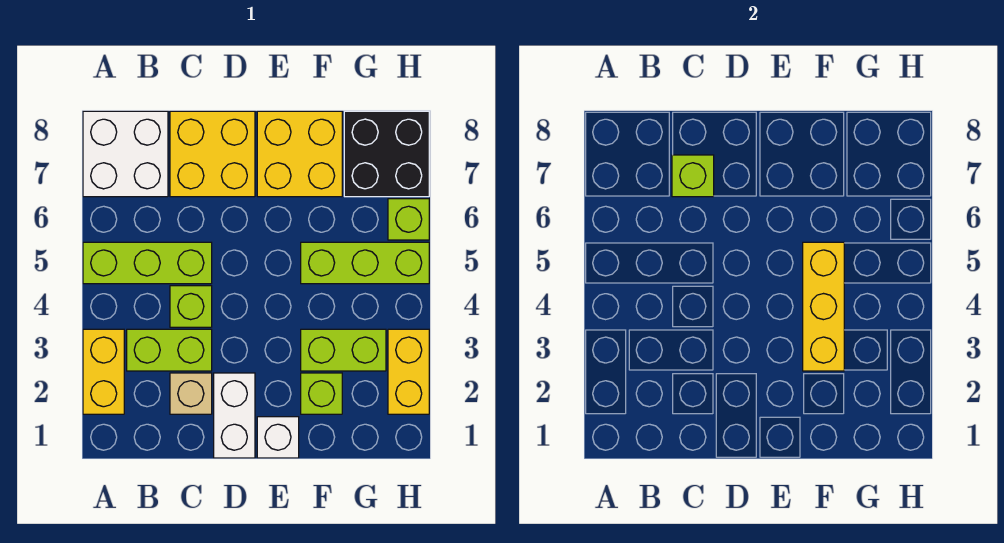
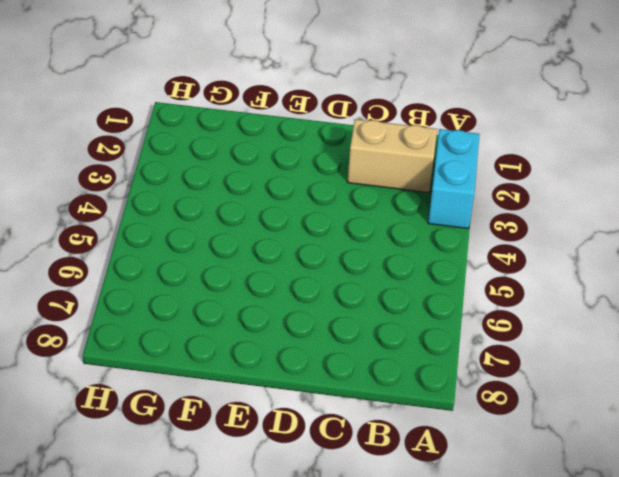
cyan 1x2 brick [428,129,480,228] -> yellow 1x2 brick [83,329,124,414]
tan 1x2 brick [347,119,437,193] -> tan 1x1 brick [170,373,212,414]
none -> lime 1x3 brick [83,242,212,284]
none -> white 2x2 brick [83,111,168,197]
none -> lime 1x2 brick [127,329,212,371]

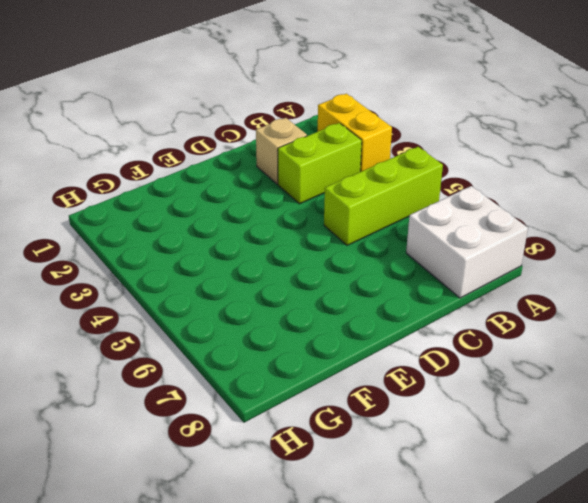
none -> lime 1x1 brick [170,286,212,327]
none -> yellow 2x2 brick [170,111,255,197]
none -> white 1x2 brick [214,373,255,458]

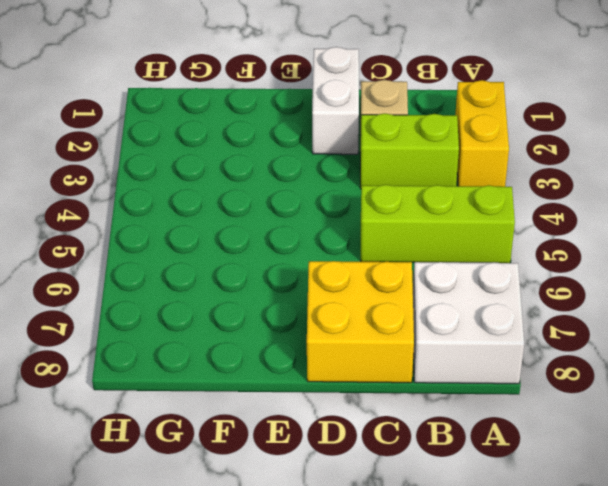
none -> lime 1x1 brick [170,286,212,327]
none -> white 1x1 brick [257,417,299,458]
none -> yellow 2x2 brick [257,111,342,197]

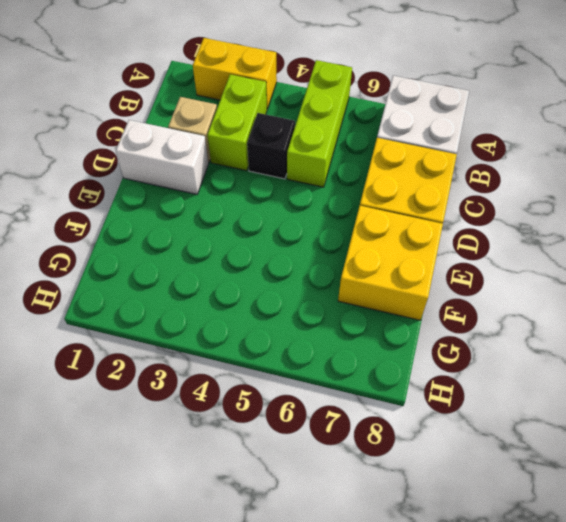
black 1x1 brick [247,113,295,179] -> lime 1x1 brick [170,286,212,327]
none -> white 1x1 brick [257,417,299,458]
none -> lime 1x1 brick [301,373,342,414]
none -> lime 1x2 brick [301,329,386,371]

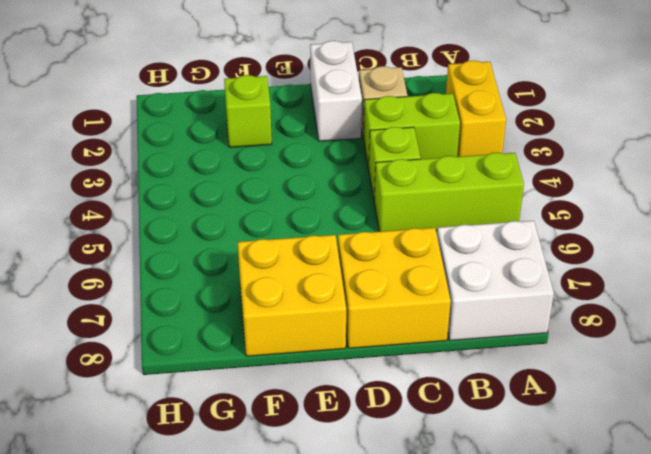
none -> white 1x1 brick [257,417,299,458]
none -> lime 1x2 brick [301,329,386,371]
none -> lime 1x3 brick [301,242,429,284]

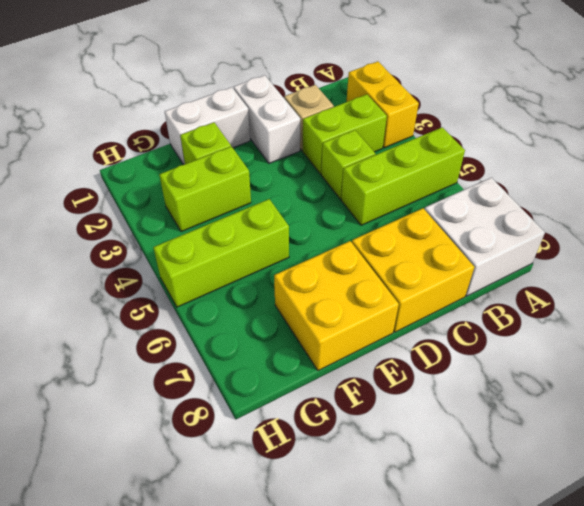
white 1x2 brick [165,87,250,165] -> white 1x1 brick [257,417,299,458]
none -> black 2x2 brick [344,111,429,197]
none -> yellow 1x2 brick [388,329,429,414]
none -> lime 1x1 brick [388,199,429,240]

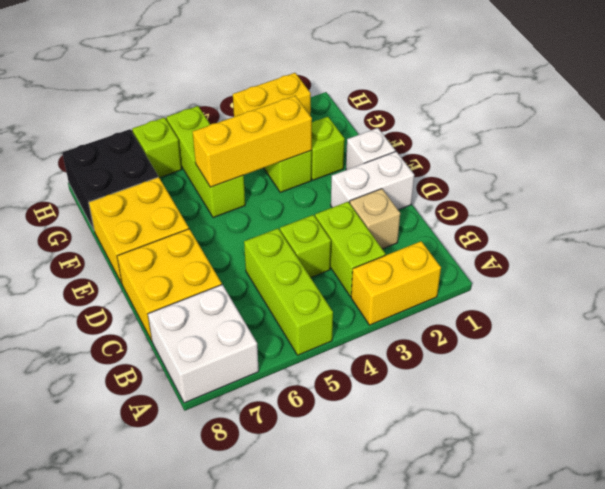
none -> lime 1x1 brick [672,155,714,197]

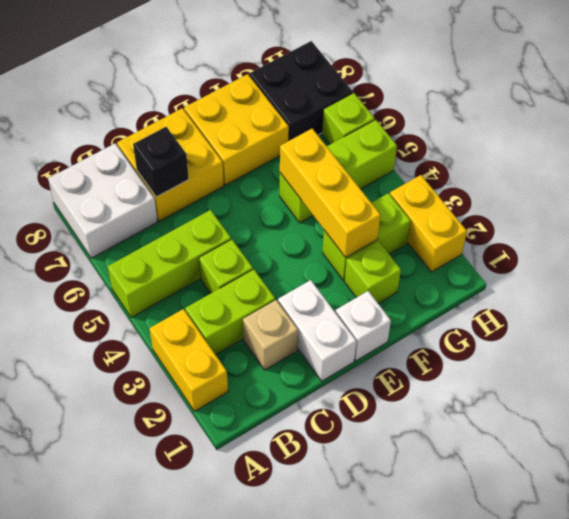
black 1x1 brick [133,127,189,197] -> lime 1x1 brick [672,155,714,197]

